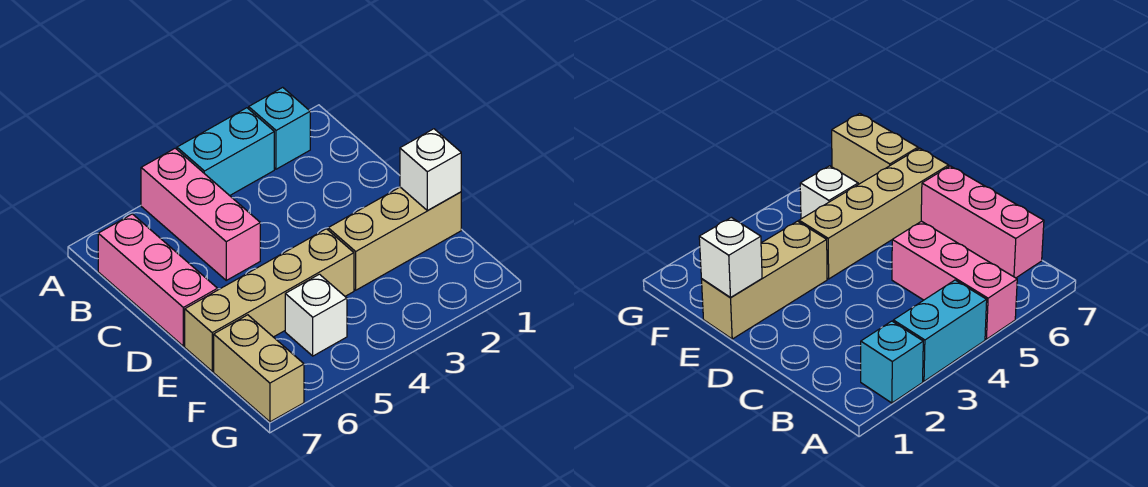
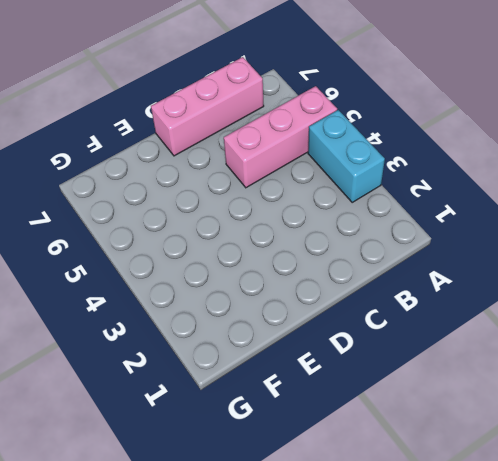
none -> cyan 1x1 brick [249,87,310,169]
none -> tan 1x3 brick [328,187,461,290]

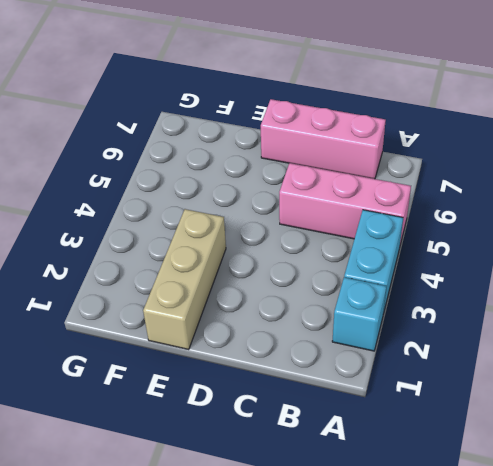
none -> tan 1x4 brick [185,229,354,371]
none -> white 1x1 brick [285,274,347,356]

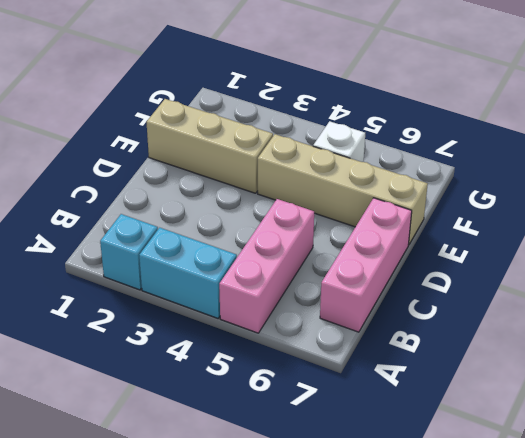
none -> tan 1x2 brick [214,315,304,422]
none -> white 1x1 brick [400,129,461,210]

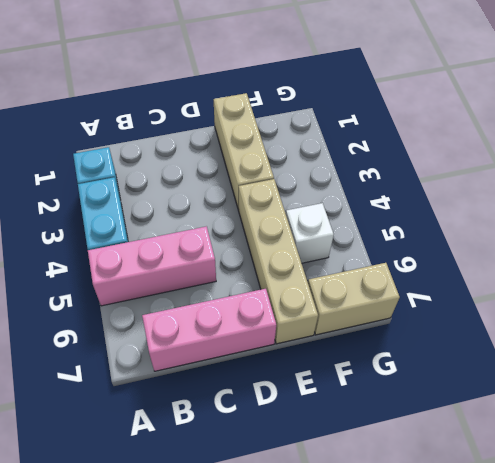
none -> white 1x1 brick [400,129,461,210]

